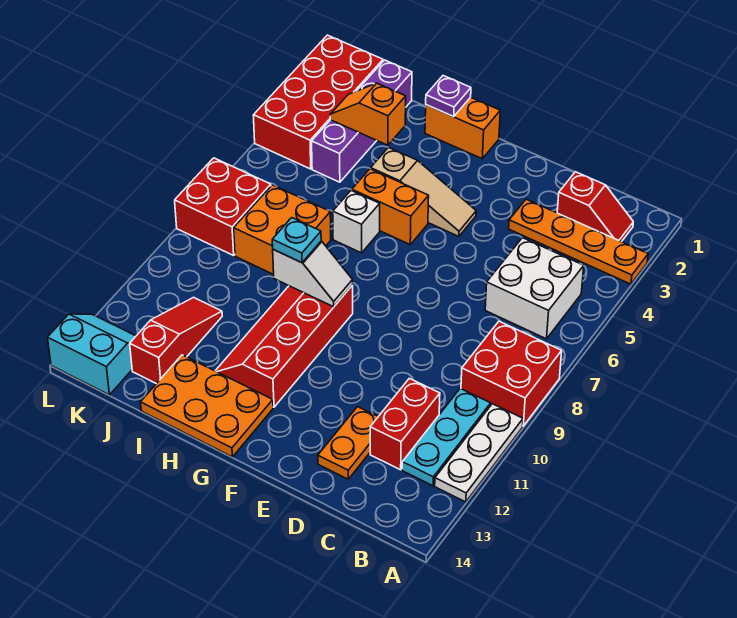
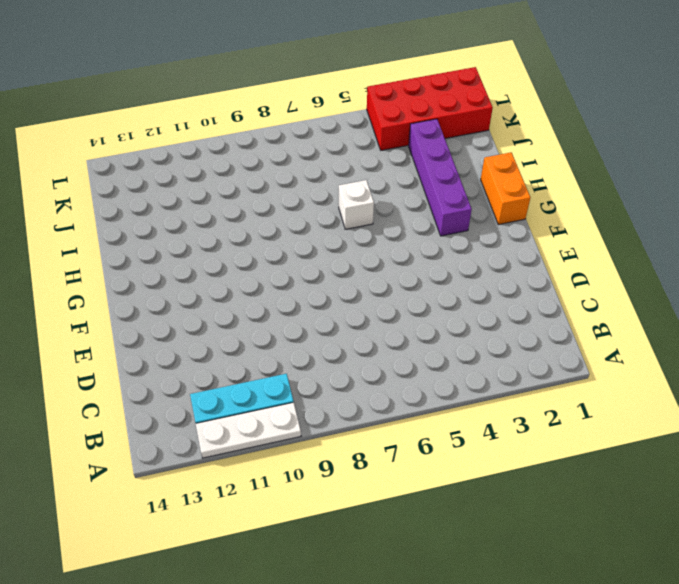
purple 1x4 brick [409,119,472,236] -> purple 1x4 brick turned to [312,60,412,182]
none -> orange 1x4 plate [509,199,648,284]
none -> red 2x2 brick [461,321,562,426]
none -> red 1x2 slope [557,172,633,242]

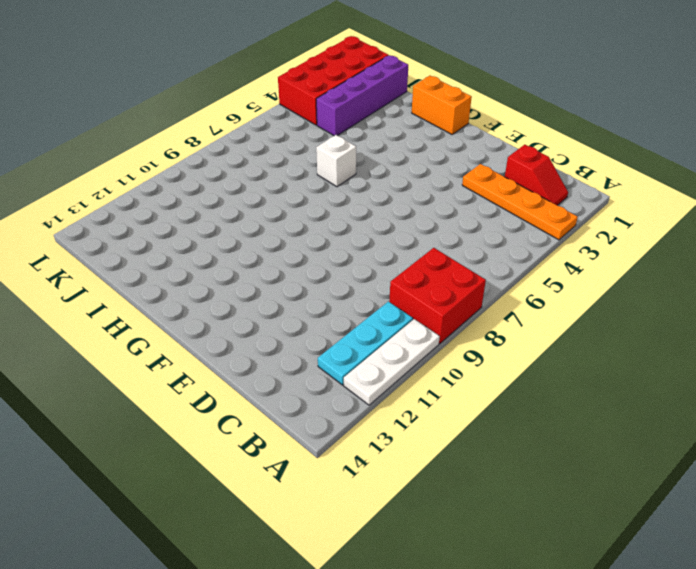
none -> white 2x2 brick [485,238,584,339]
none -> red 1x2 brick [370,378,440,470]
none -> orange 1x2 plate [318,407,378,479]

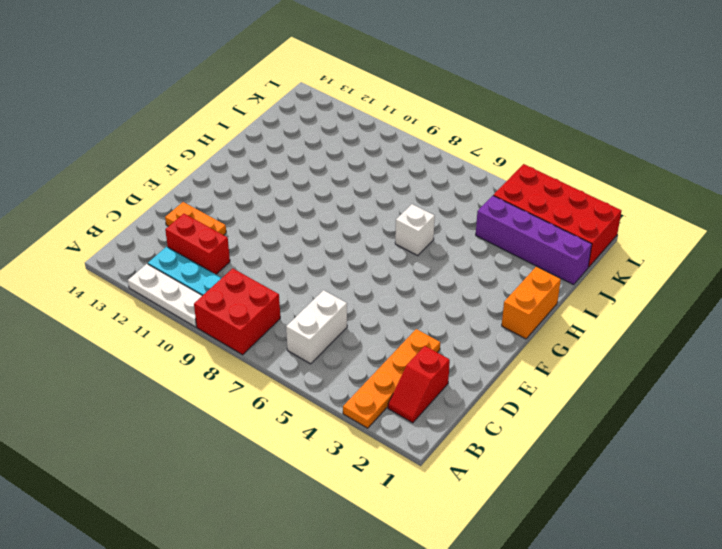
white 1x2 brick [286,290,347,364] -> white 2x2 brick [485,238,584,339]
none -> tan 1x3 slope [371,147,476,236]
none -> orange 1x2 brick [352,169,429,244]
none -> red 2x4 slope [216,285,353,407]

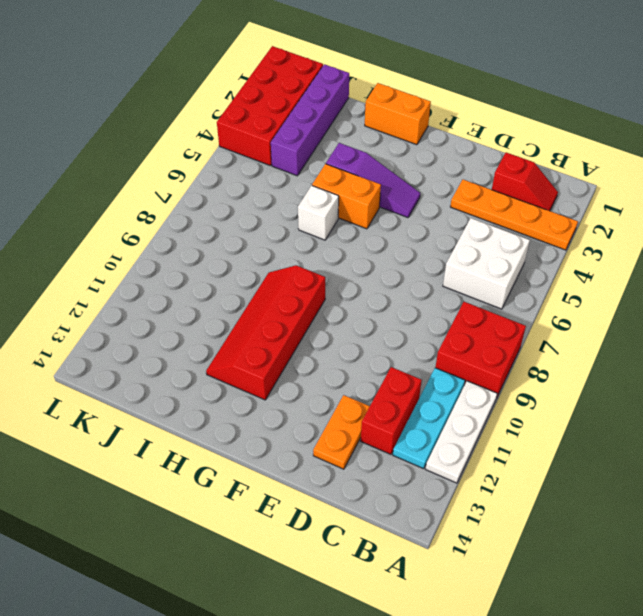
purple 1x3 slope [326,143,420,218] -> tan 1x3 slope [371,147,476,236]
none -> orange 2x3 plate [140,355,273,457]
none -> orange 2x2 brick [234,185,331,275]
none -> red 1x3 slope [130,297,222,384]

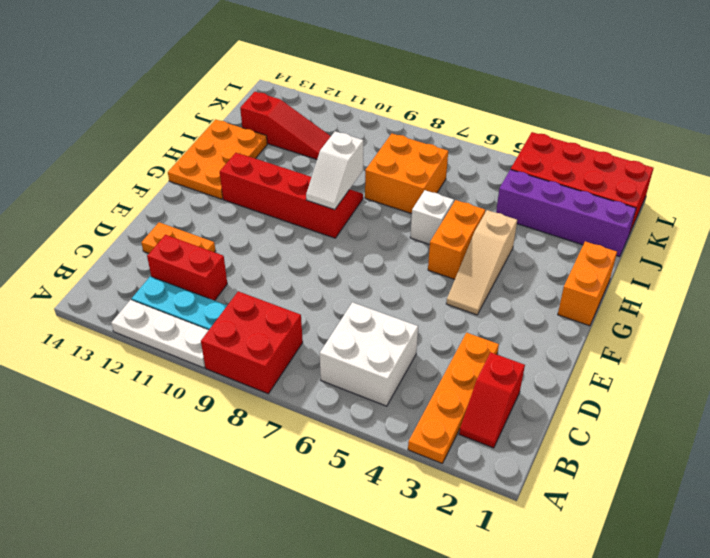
none -> red 2x2 brick [175,158,271,255]
none -> cyan 2x2 slope [47,314,136,395]
none -> purple 1x1 plate [426,76,471,117]

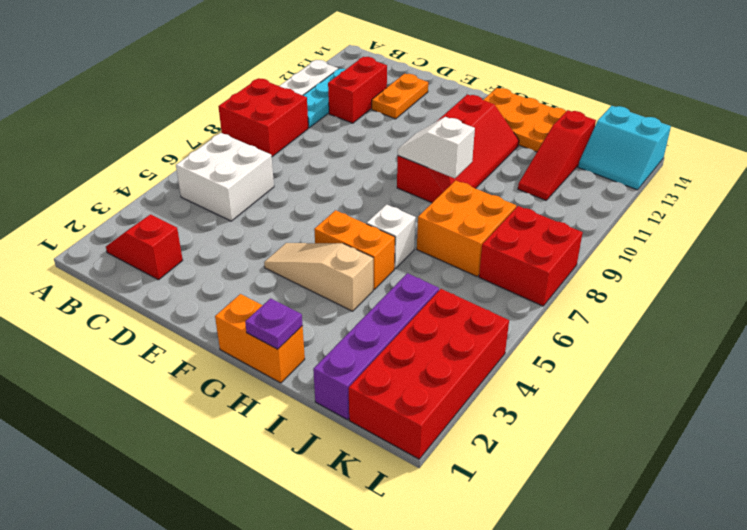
none -> orange 1x4 plate [509,199,648,284]
none -> orange 1x2 slope [330,83,406,145]
none -> cyan 1x1 plate [272,218,321,263]

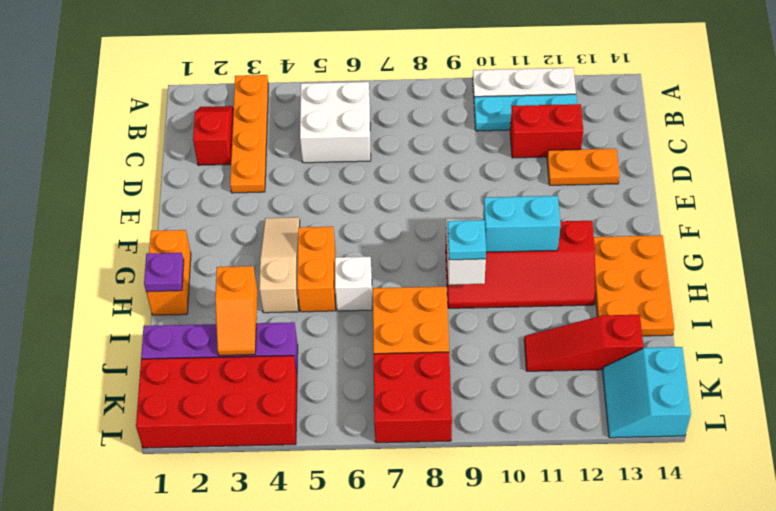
cyan 1x2 brick [483,196,560,252] -> none
none -> red 2x2 brick [461,321,562,426]

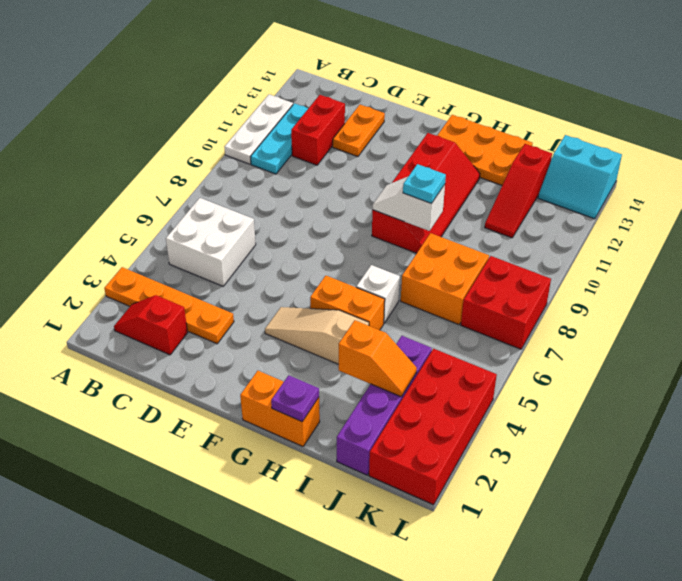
none -> red 2x2 brick [461,321,562,426]

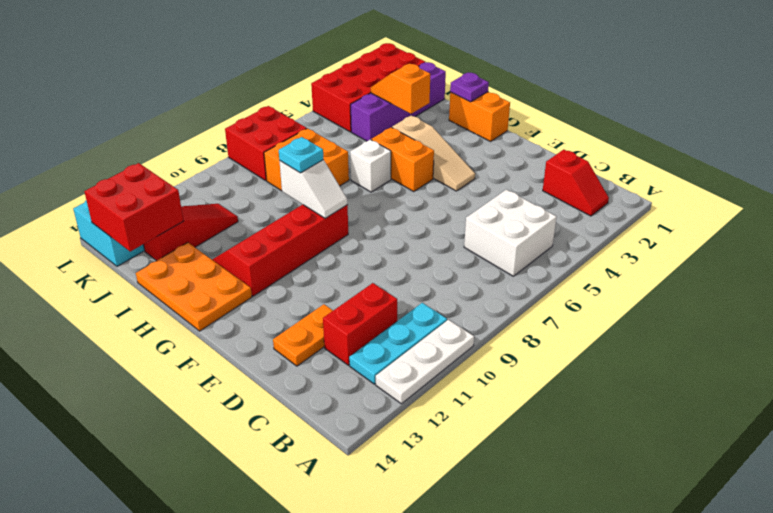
red 2x2 brick [84,163,183,252] -> red 2x2 brick moved to [461,321,562,426]
none -> orange 1x4 plate [509,199,648,284]

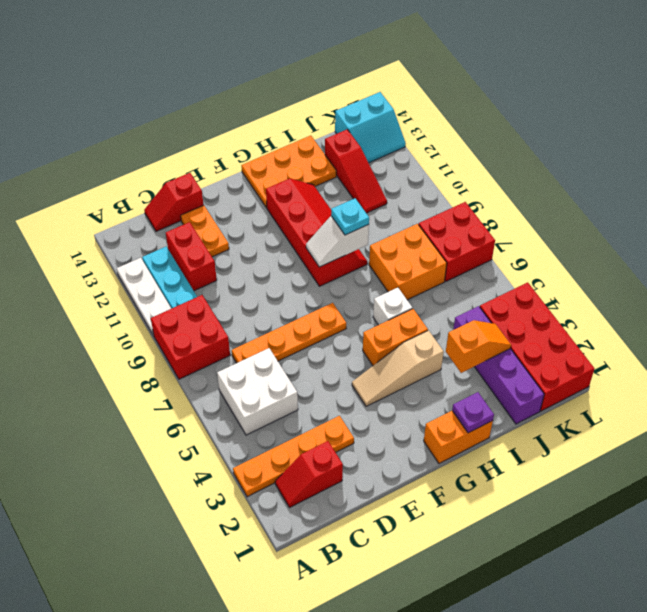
orange 1x4 plate [232,303,346,363] -> none
red 1x2 slope [144,173,204,231] -> none

